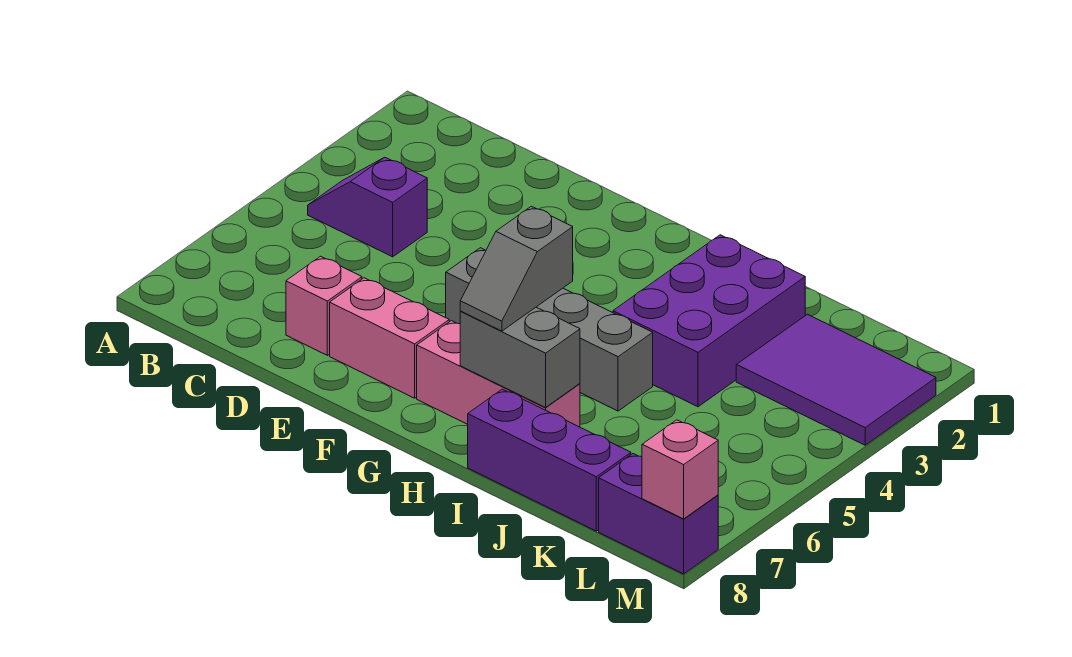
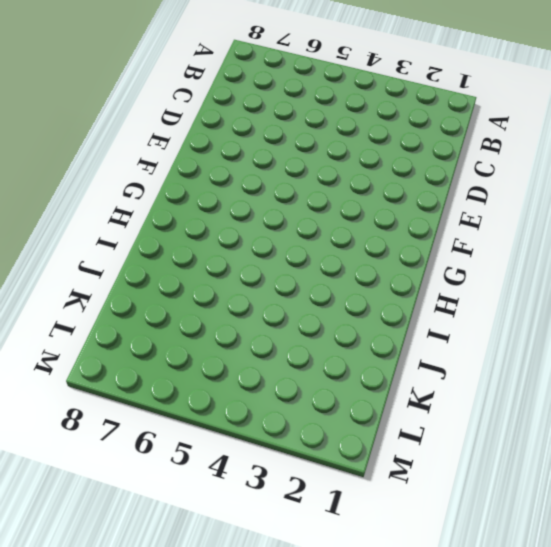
none -> purple 1x2 slope [308,157,427,257]
none -> pink 1x1 brick [286,256,362,355]
none -> pink 1x2 brick [330,278,449,398]

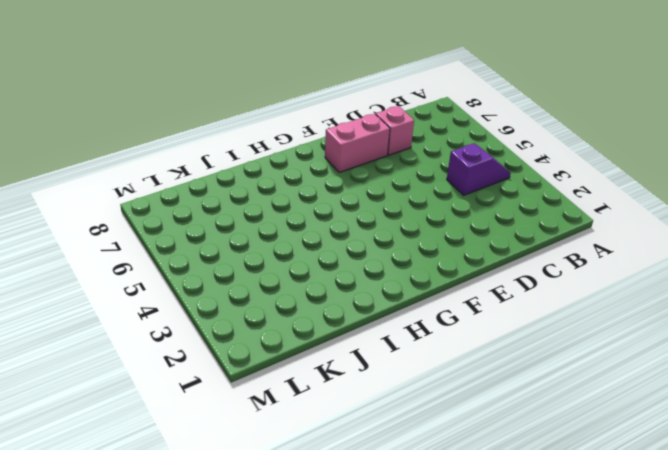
none -> grey 1x4 brick [446,248,653,411]
none -> pink 1x3 brick [417,321,580,427]
none -> purple 2x3 brick [613,235,805,407]

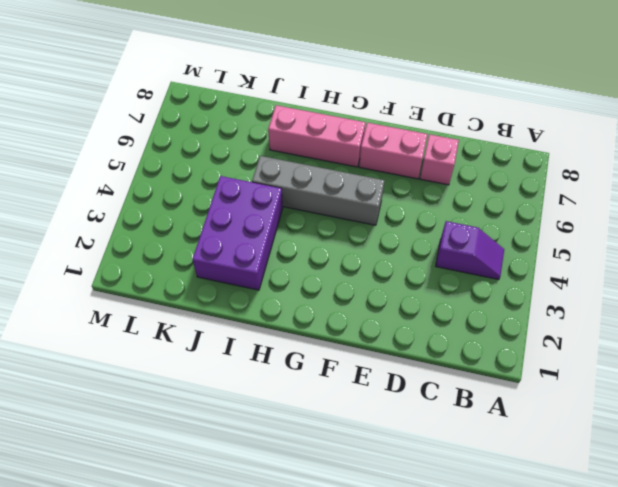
none -> purple 1x3 brick [468,389,631,531]
none -> purple 2x3 tile [736,314,936,445]
none -> purple 1x2 brick [599,454,718,574]

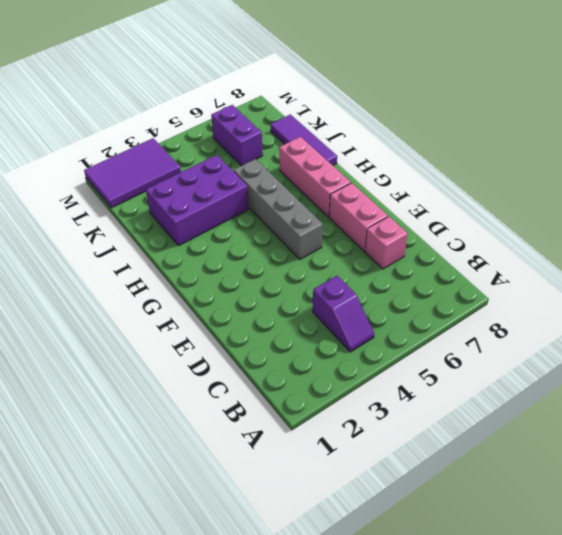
purple 1x3 tile [271,114,337,165] -> purple 1x3 brick [468,389,631,531]
purple 1x2 brick [211,105,263,166] -> purple 1x2 brick moved to [599,454,718,574]
purple 2x3 tile [84,138,181,208] -> purple 2x3 tile turned to [736,314,936,445]
none -> grey 1x2 brick [460,307,580,408]
none -> pink 1x1 brick [642,420,718,519]
none -> grey 1x2 slope [460,206,573,331]

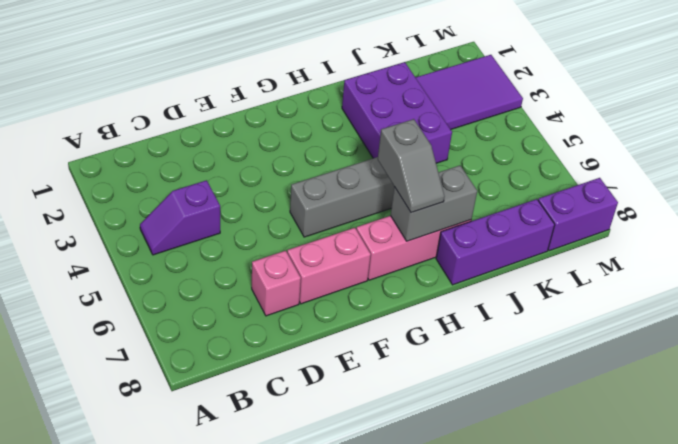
none -> pink 1x1 brick [642,420,718,519]

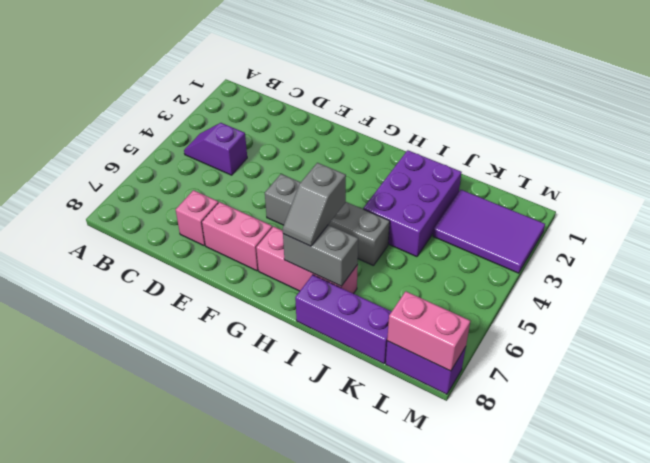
pink 1x2 brick [387,291,470,371] -> pink 1x1 brick [642,420,718,519]

